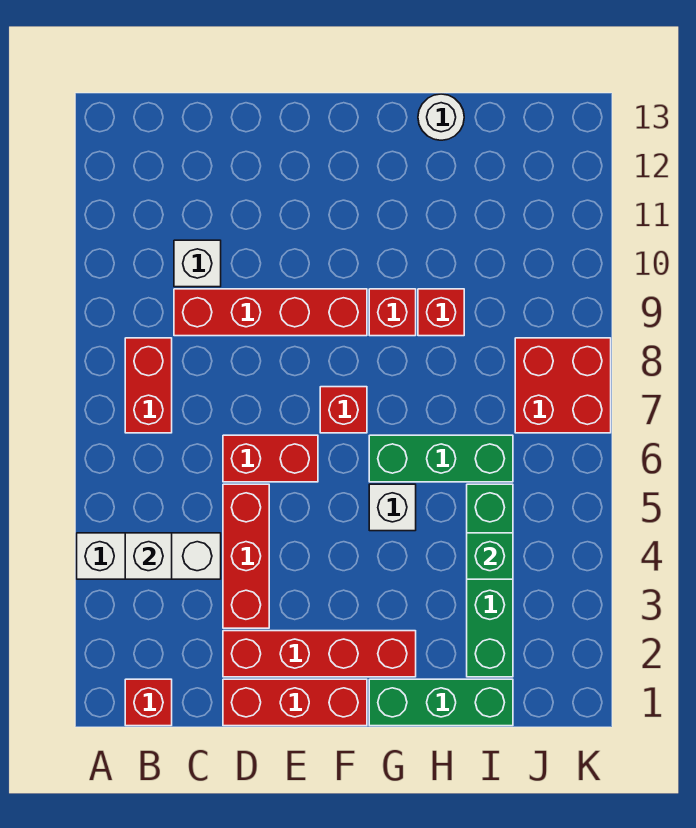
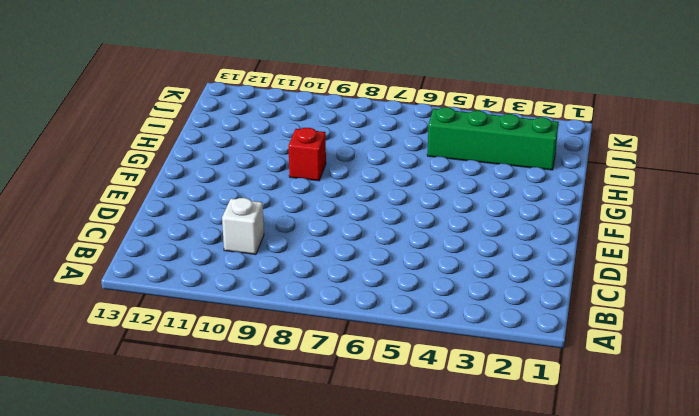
none -> white 1x3 brick [77,533,221,579]
none -> red 1x1 brick [125,679,172,726]
none -> red 1x2 brick [125,338,172,433]

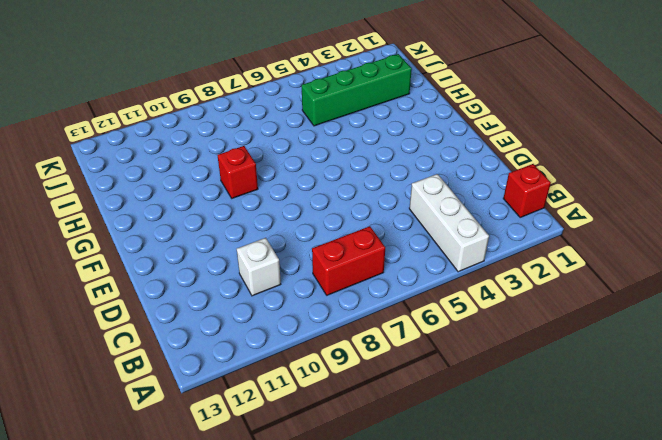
none -> red 1x4 brick [174,289,367,336]
none -> red 1x3 brick [223,679,367,726]
none -> red 1x4 brick [223,631,416,677]

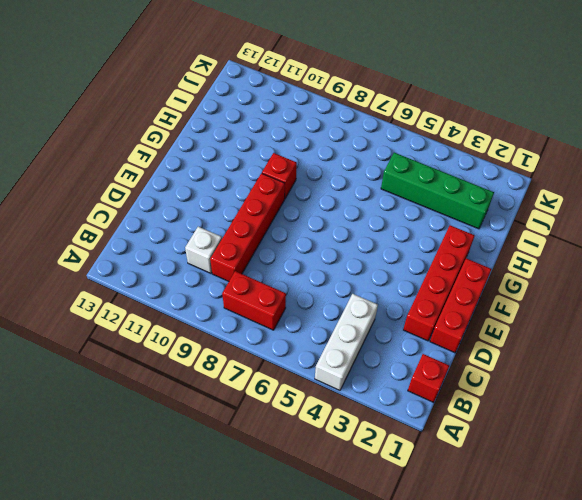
none -> red 1x3 brick [223,484,269,628]
none -> red 1x2 brick [223,435,318,482]
none -> red 1x1 brick [320,387,367,433]

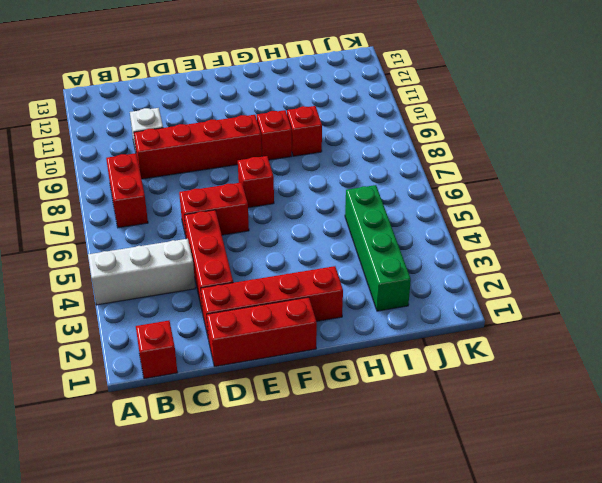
none -> green 1x3 brick [369,679,513,726]
none -> white 1x1 brick [369,484,416,531]
none -> green 1x3 brick [369,435,513,482]

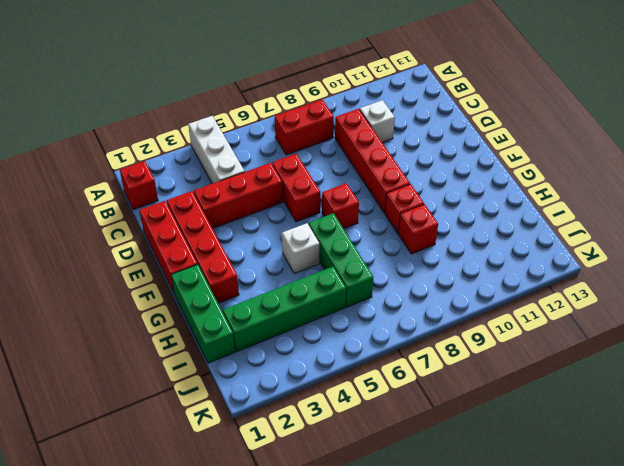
none -> white 1x1 round brick [418,94,464,140]
none -> red 2x2 brick [515,338,611,433]
none -> white 1x1 brick [125,533,172,579]

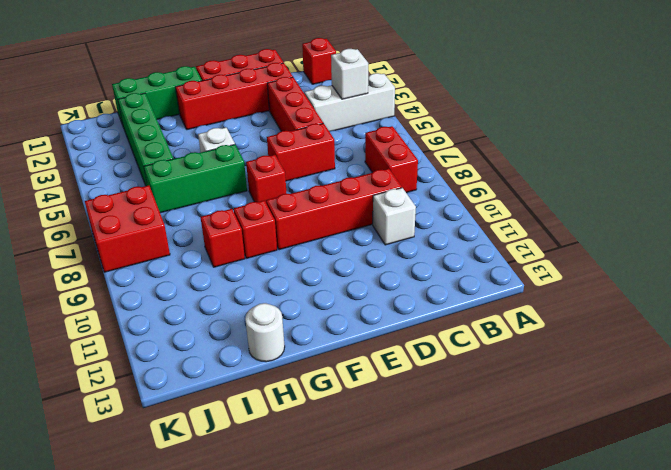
none -> green 1x1 brick [467,533,513,579]

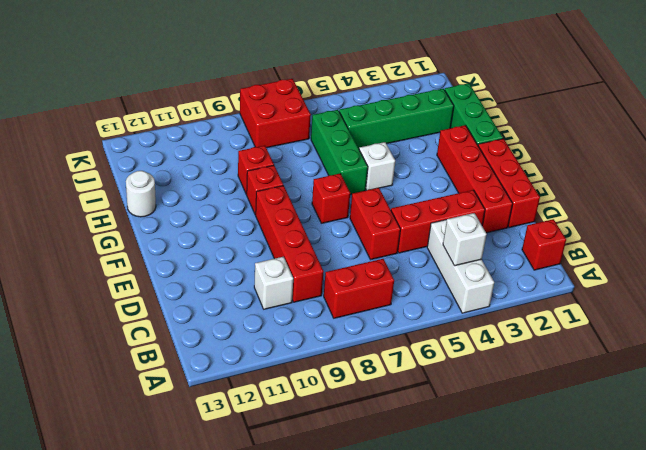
none -> green 1x1 brick [467,533,513,579]

